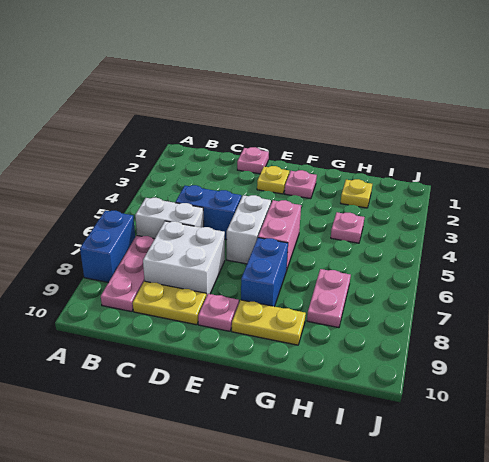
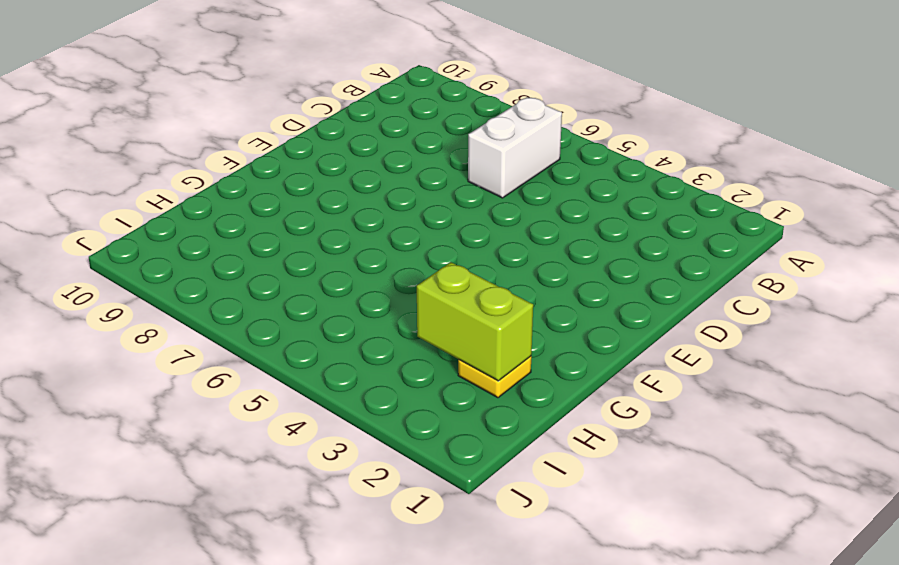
lime 1x2 brick [417,262,533,381] -> none
none -> blue 1x2 brick [80,210,135,282]
none -> pink 1x3 plate [101,236,154,312]
none -> blue 1x2 brick [175,185,241,240]

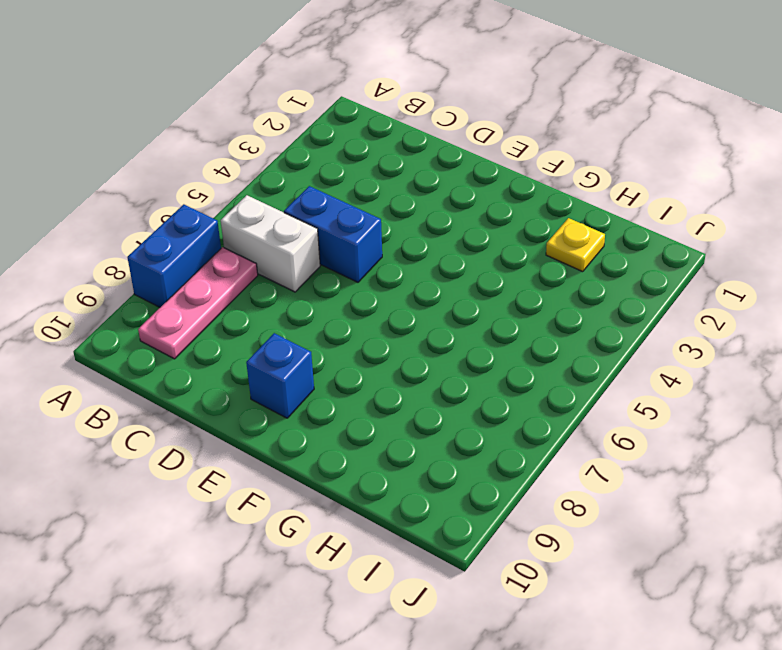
blue 1x1 brick [246,333,314,418] -> pink 1x1 plate [198,294,239,331]
none -> white 2x2 brick [143,221,225,296]
none -> yellow 1x2 plate [133,281,206,325]
none -> pink 1x1 plate [237,147,269,174]

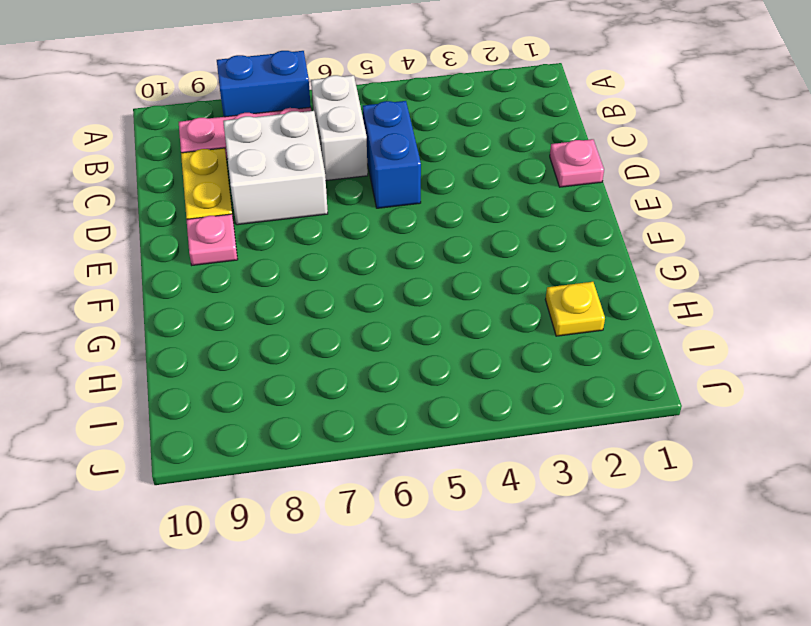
none -> yellow 1x1 plate [257,166,289,194]
none -> white 1x2 brick [227,195,271,264]
none -> pink 1x1 plate [285,170,317,199]

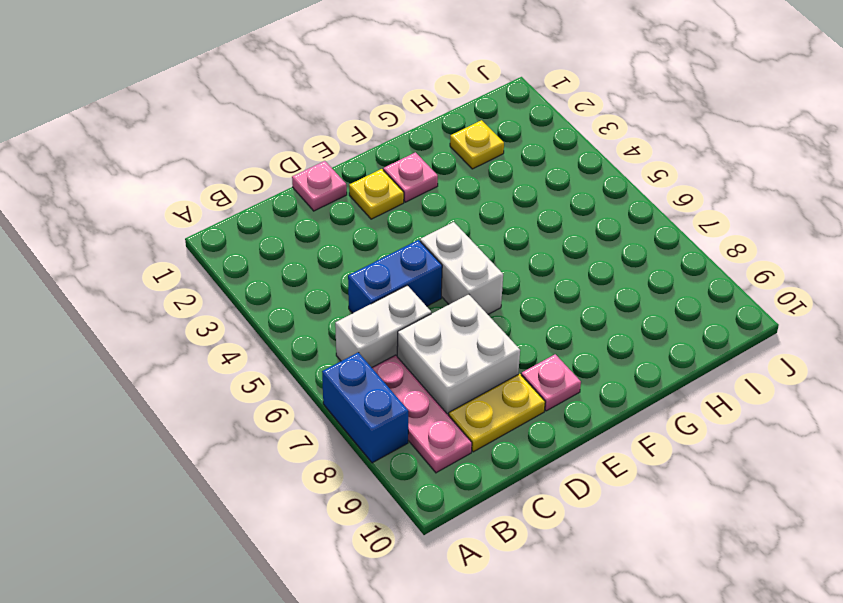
none -> pink 1x2 brick [258,200,301,271]
none -> blue 1x2 brick [241,238,288,306]
none -> yellow 1x2 plate [232,300,306,345]

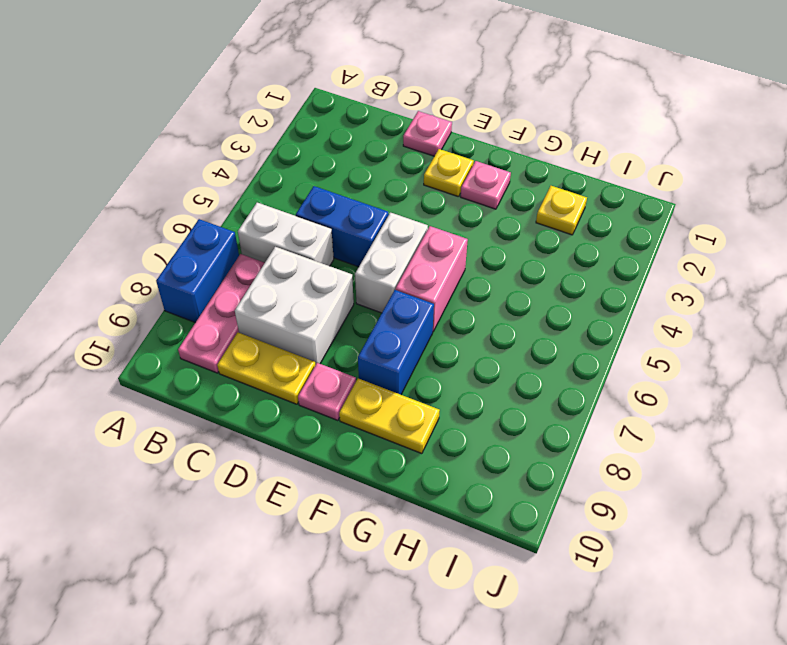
none -> pink 1x1 plate [331,212,364,243]
none -> pink 1x2 plate [307,269,351,328]

